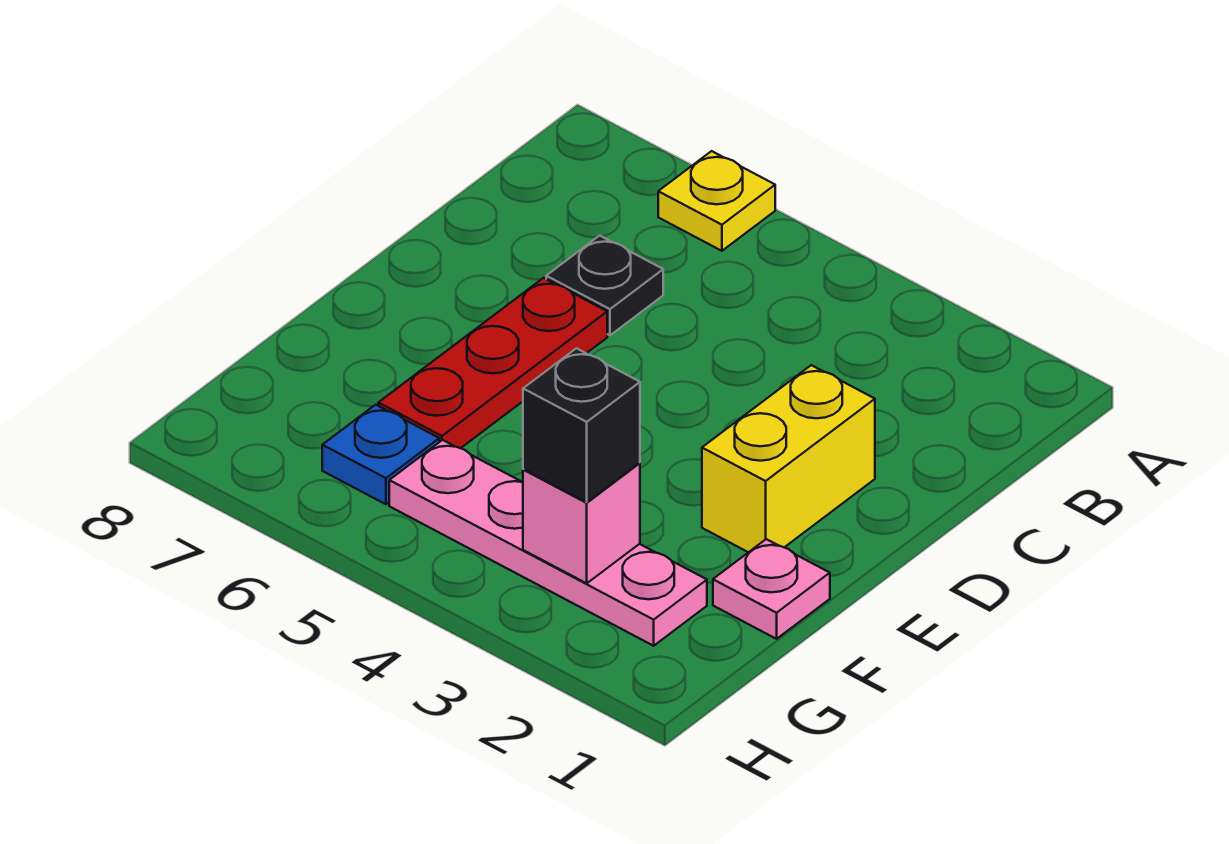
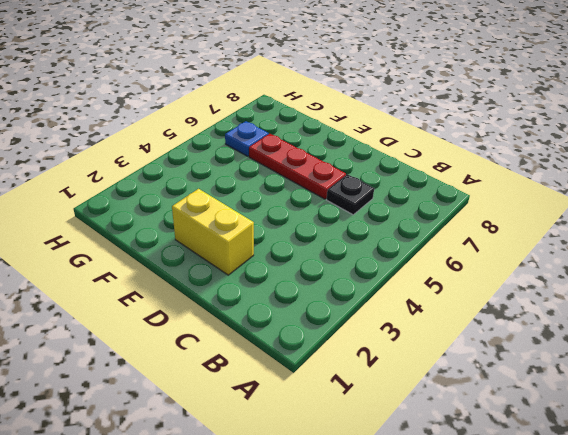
none -> yellow 1x1 plate [658,151,775,251]
none -> pink 1x1 plate [713,539,830,639]

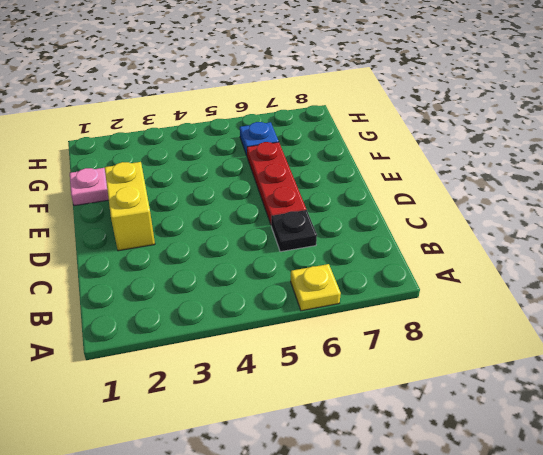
none -> pink 1x4 plate [389,440,707,646]
none -> pink 1x1 brick [523,463,640,583]

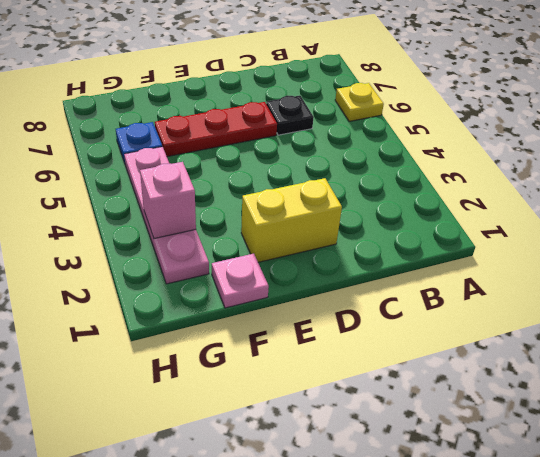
none -> black 1x1 brick [523,348,640,502]

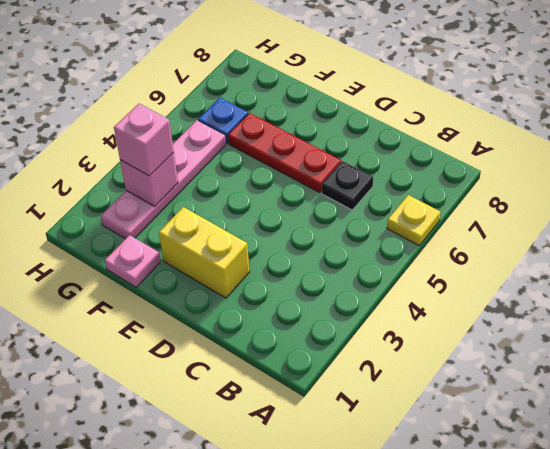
pink 1x1 brick [114,104,174,176] -> black 1x1 brick [523,348,640,502]

